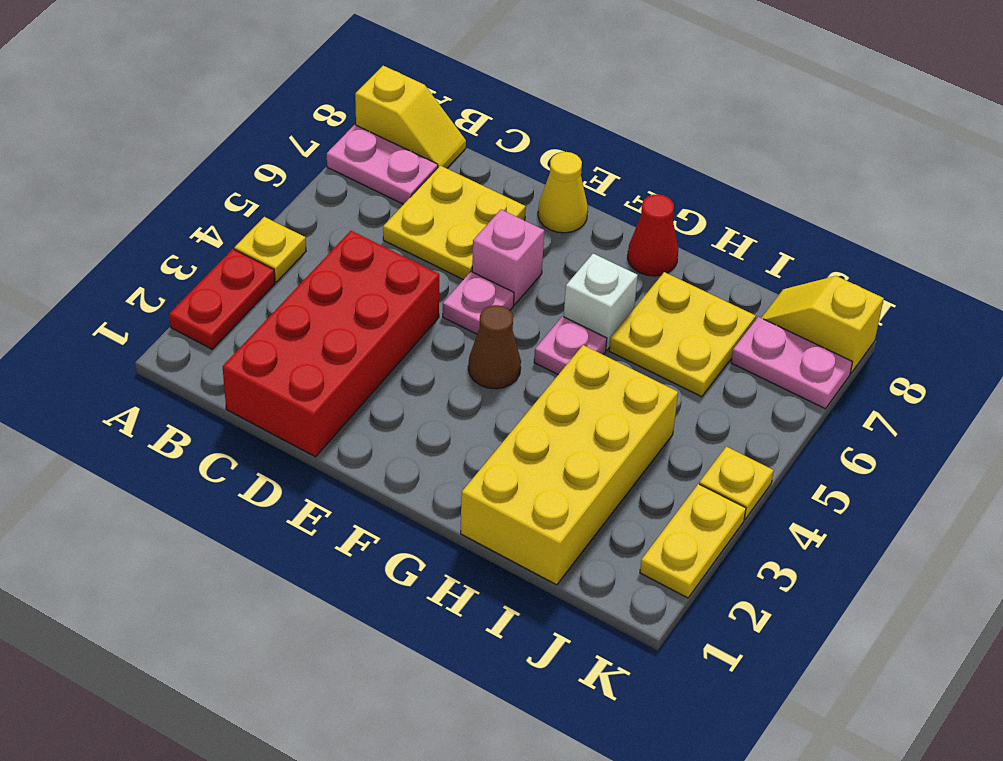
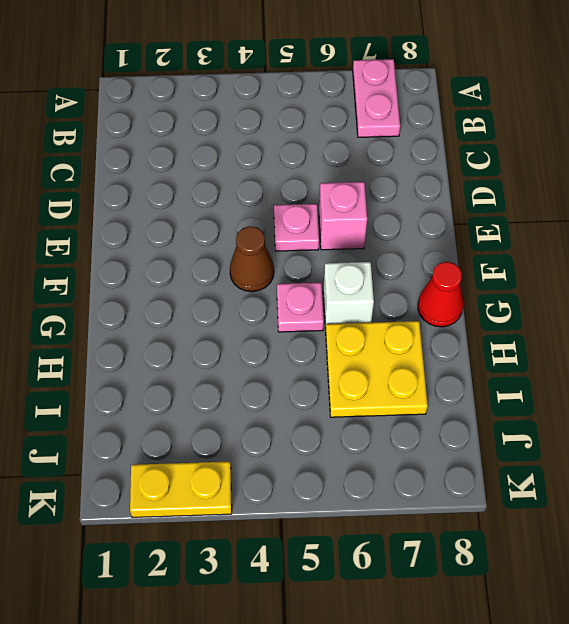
none -> red 1x2 plate [169,249,275,349]
none -> yellow 1x1 plate [234,217,306,282]
none -> yellow 1x2 slope [355,66,466,168]

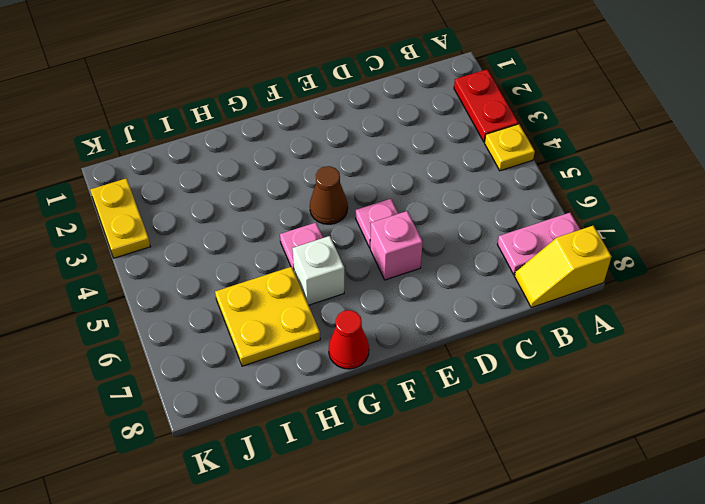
none -> red 2x4 brick [223,231,439,457]
none -> yellow 2x2 plate [383,165,526,280]
none -> yellow 1x1 cone [538,152,588,233]

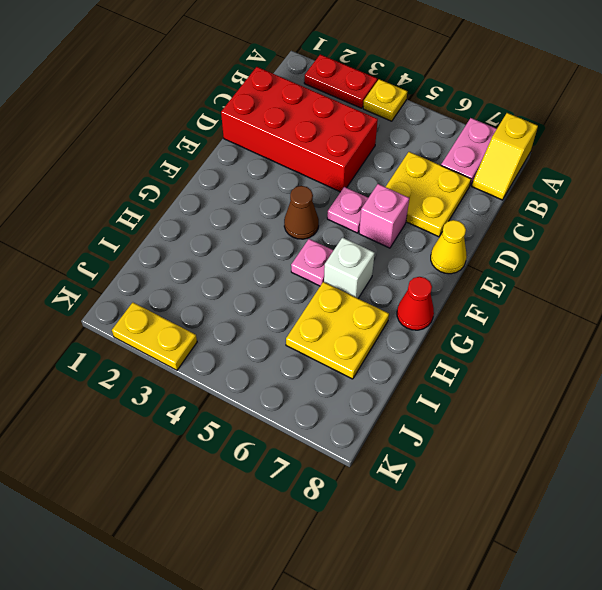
none -> yellow 2x4 brick [461,345,678,585]
none -> pink 1x2 plate [731,317,852,409]
none -> yellow 1x2 slope [761,276,884,373]

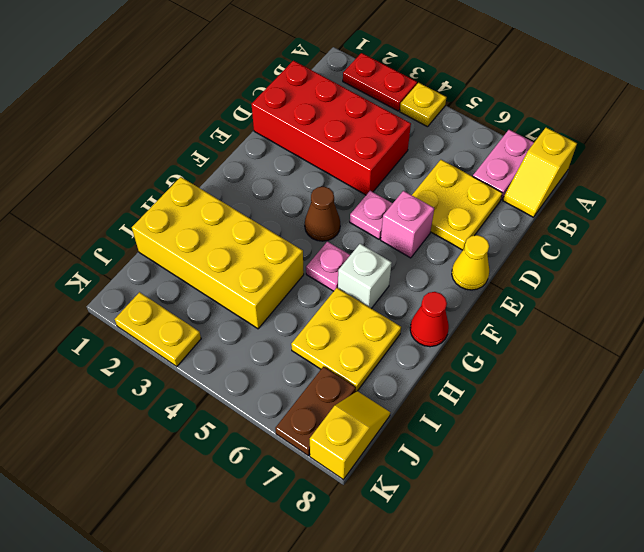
brown 1x2 plate [275,367,356,456] -> pink 1x2 plate [731,317,852,409]
none -> yellow 1x1 plate [699,446,774,519]

